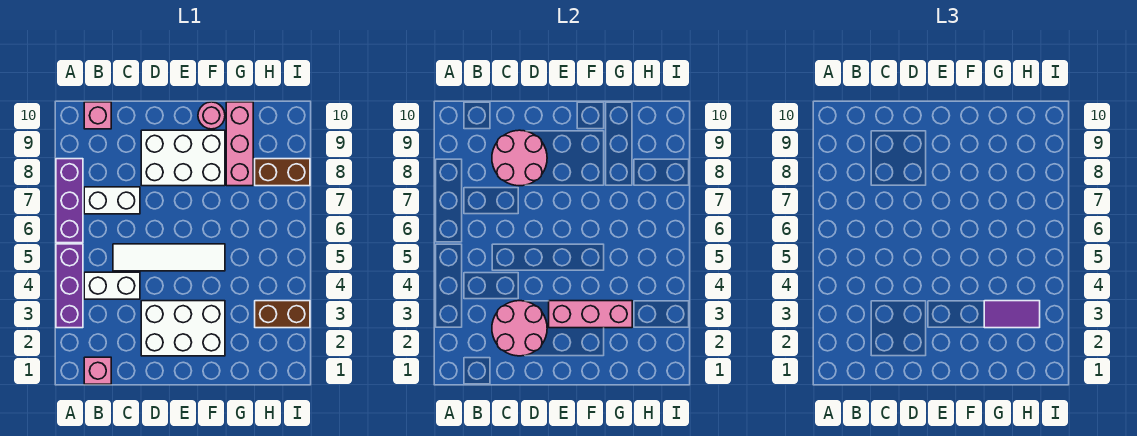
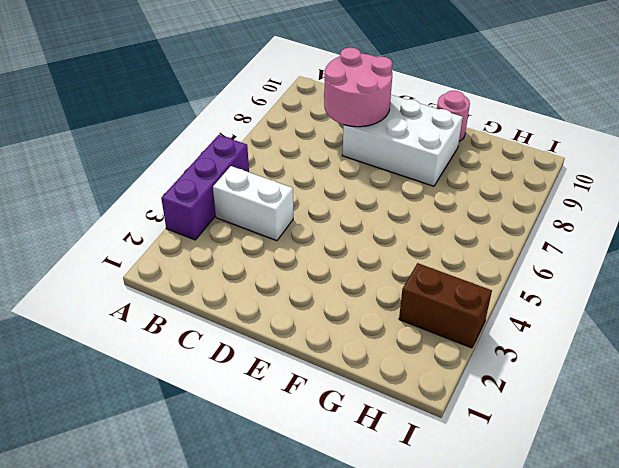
none -> purple 1x3 brick [56,159,83,243]
none -> pink 1x1 brick [84,357,111,384]
none -> white 1x2 brick [84,187,140,214]

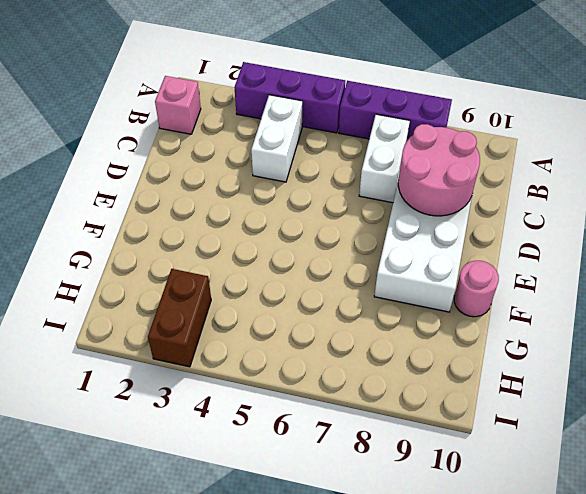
none -> pink 1x1 brick [84,102,111,129]
none -> white 1x4 tile [113,244,225,271]
none -> white 2x3 brick [141,301,225,356]

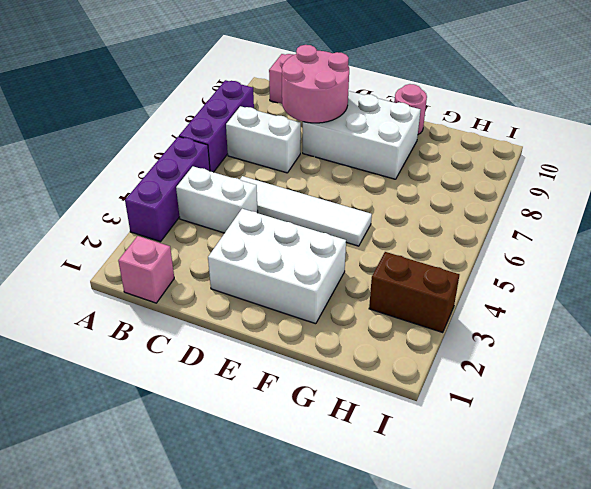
none -> pink 1x3 brick [226,102,253,186]
none -> brown 1x2 brick [255,159,310,186]
none -> pink 2x2 round brick [492,301,547,356]

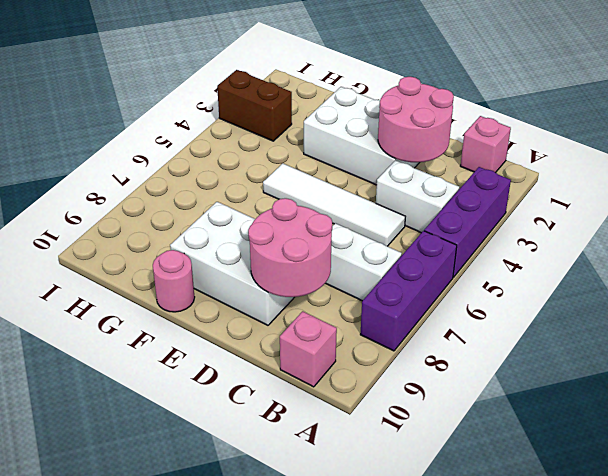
none -> pink 1x3 brick [226,102,253,186]
none -> brown 1x2 brick [255,159,310,186]
none -> pink 1x3 brick [549,301,632,328]

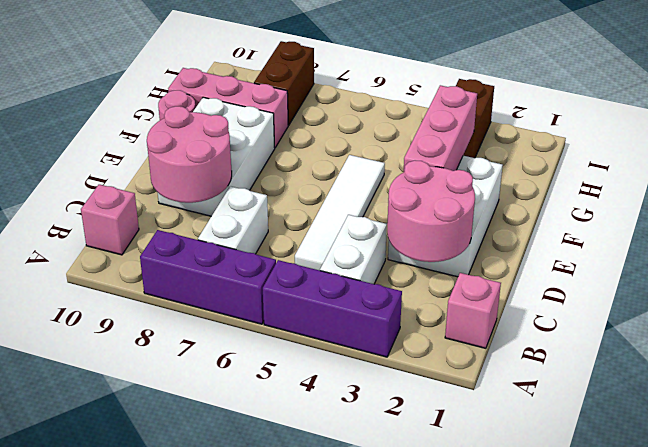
none -> purple 1x2 tile [984,301,1040,328]

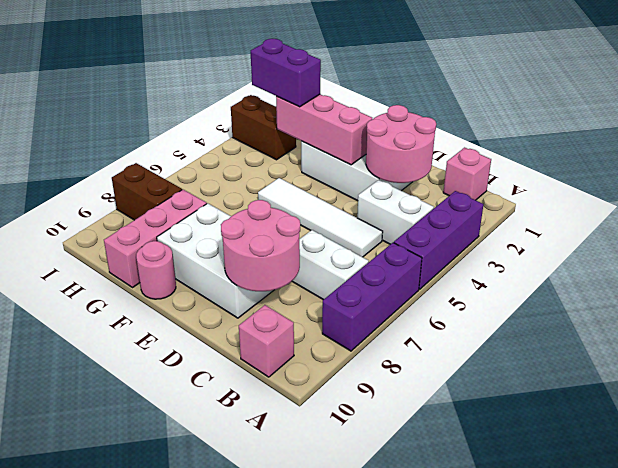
purple 1x2 brick [251,39,321,107] -> purple 1x2 tile [984,301,1040,328]

